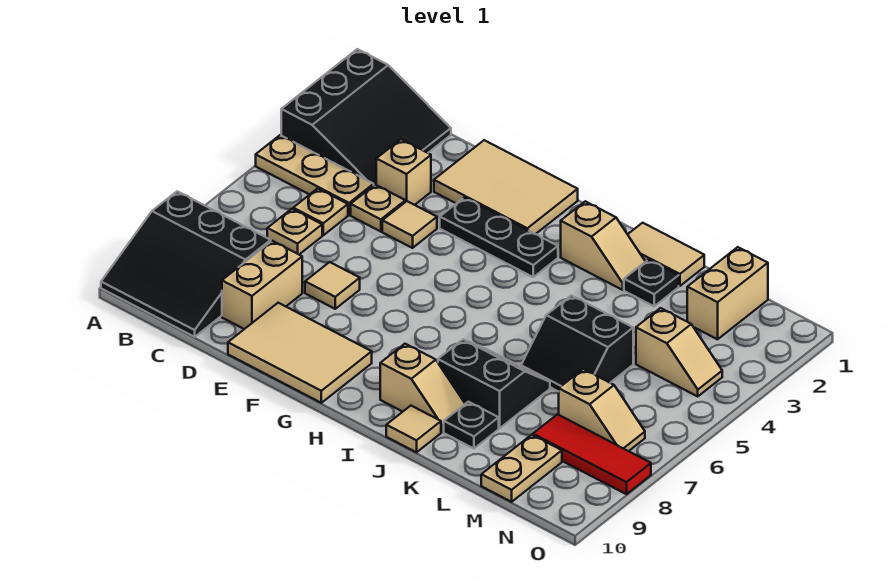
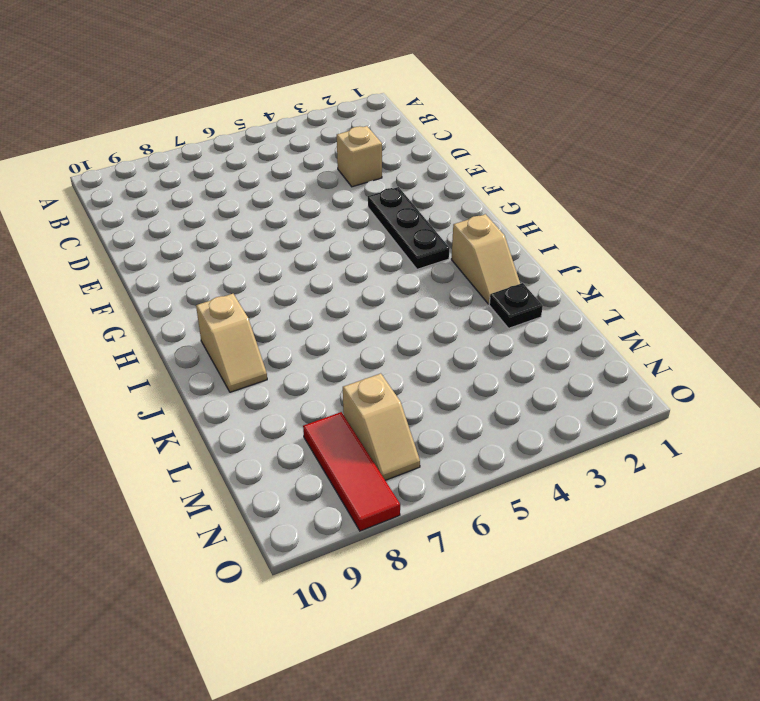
none -> black 3x3 slope [281,49,451,185]
none -> tan 1x3 plate [256,135,374,215]
none -> black 3x3 slope [101,191,271,337]

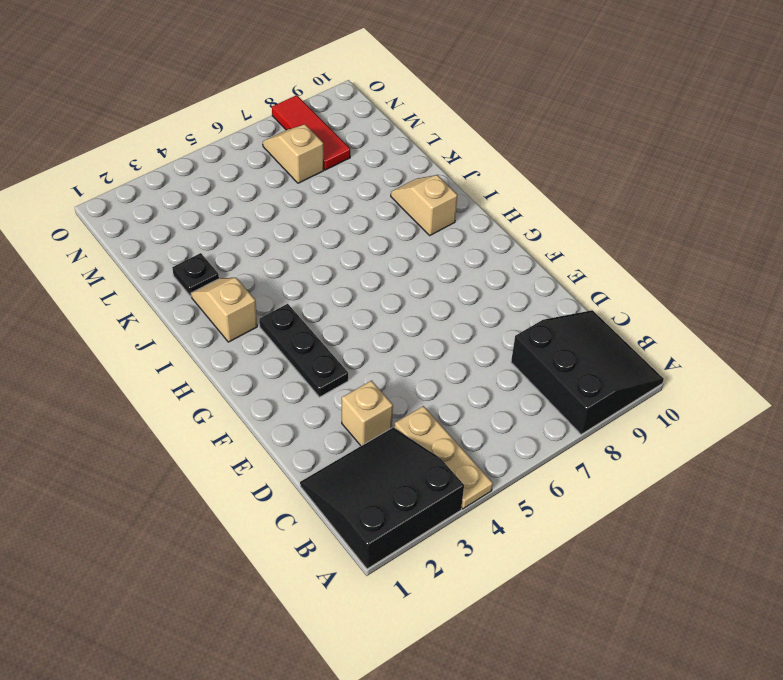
none -> tan 1x1 plate [293,188,348,235]
none -> tan 1x1 plate [267,209,322,254]
none -> tan 1x1 plate [351,185,405,232]

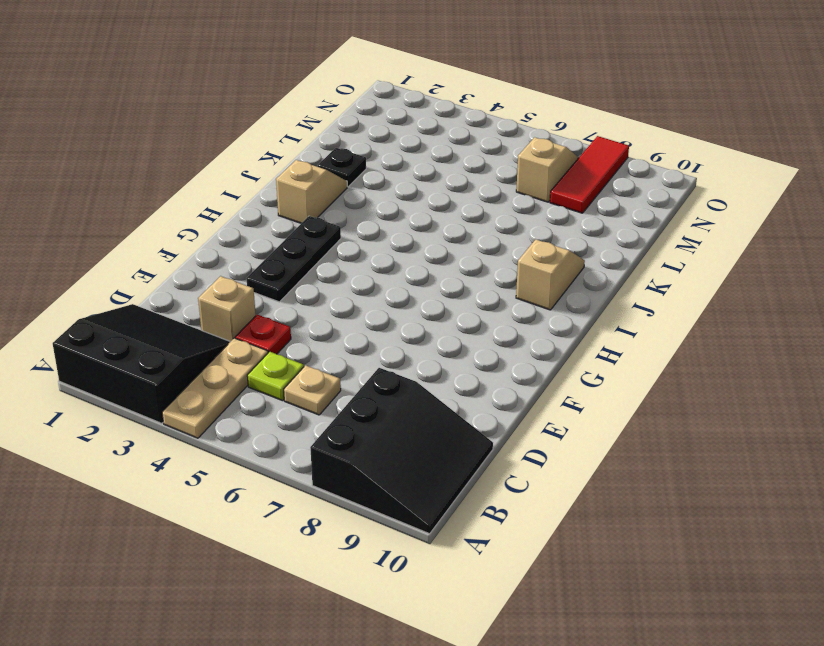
lime 1x1 plate [247,352,304,401] -> tan 1x1 plate [293,188,348,235]
red 1x1 plate [235,314,291,354] -> tan 1x1 plate [351,185,405,232]
none -> tan 1x2 brick [222,241,302,329]
none -> tan 2x3 tile [434,140,578,234]
none -> tan 1x1 tile [382,201,437,248]

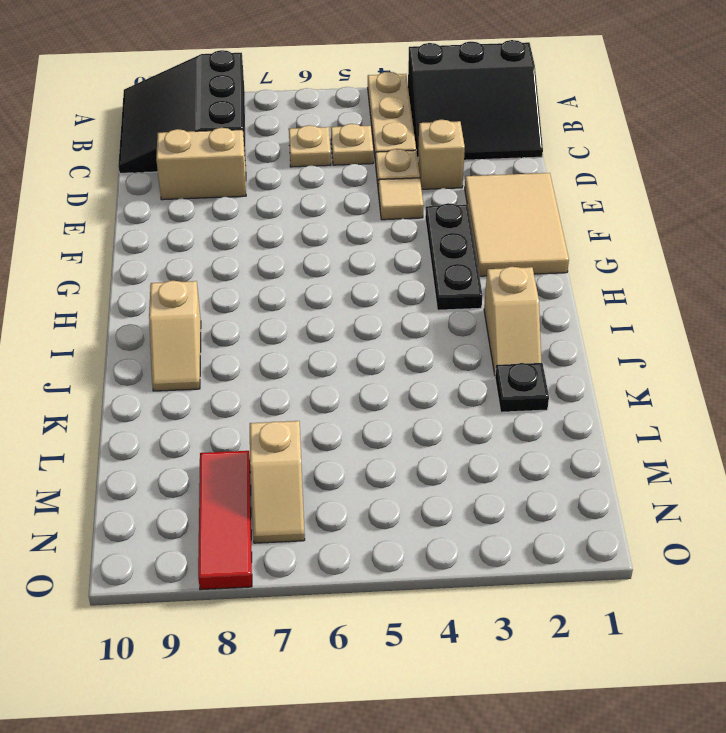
none -> tan 1x1 tile [305,262,360,309]
none -> tan 2x3 tile [228,303,372,403]
none -> tan 1x2 tile [628,223,704,286]

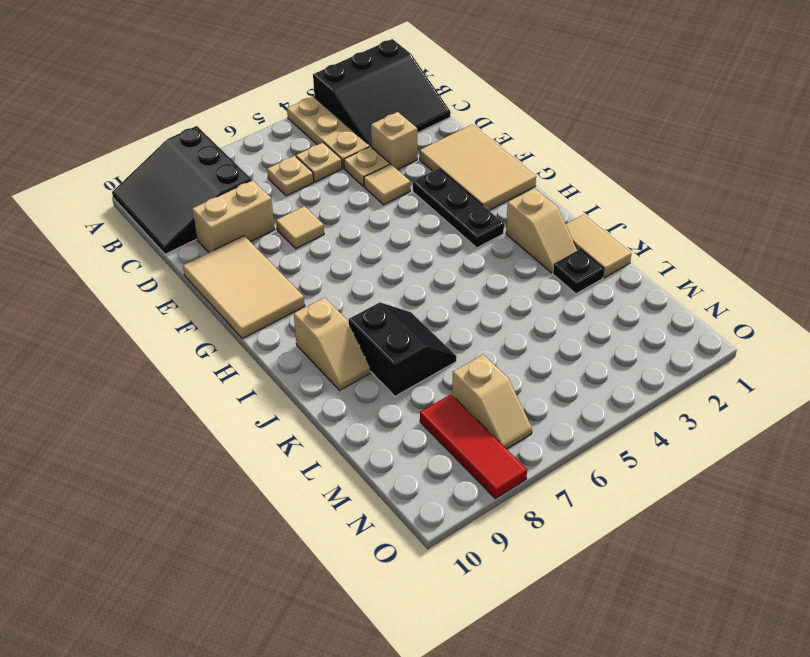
none -> tan 1x1 tile [386,406,441,452]
none -> black 2x2 slope [521,295,633,392]
none -> black 1x1 plate [444,402,499,449]

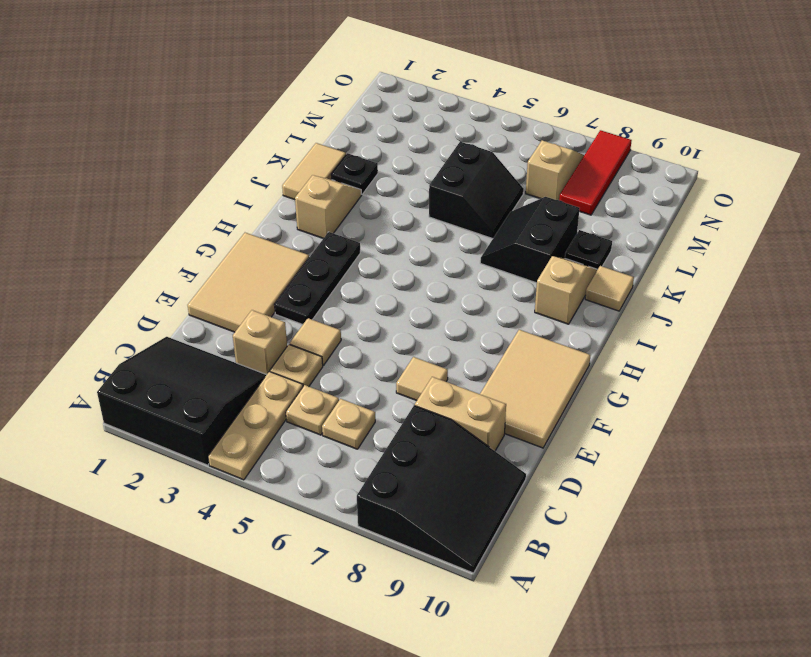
none -> tan 1x2 brick [687,247,768,339]
none -> tan 1x2 slope [636,308,722,396]
none -> tan 1x2 plate [481,435,562,502]

